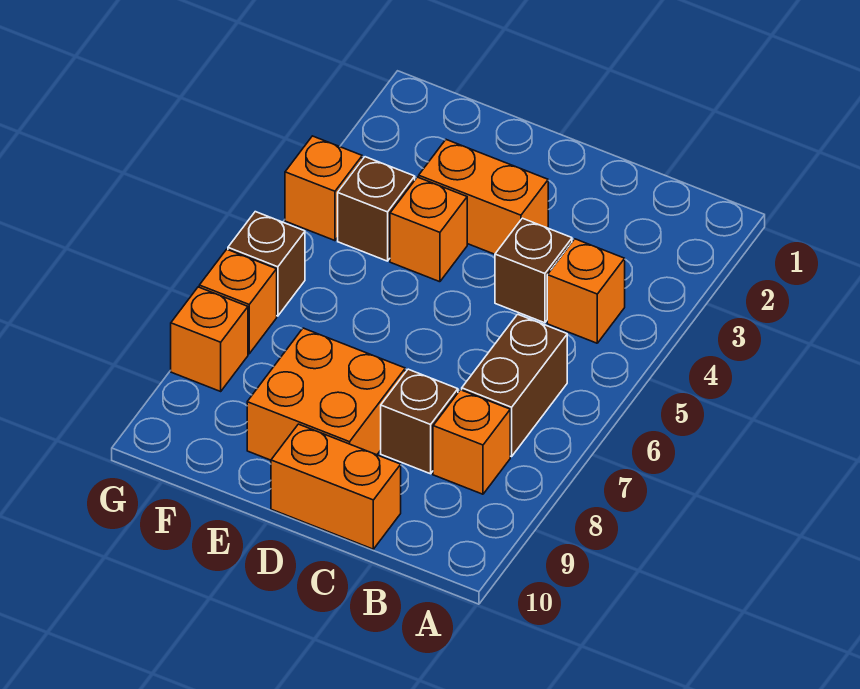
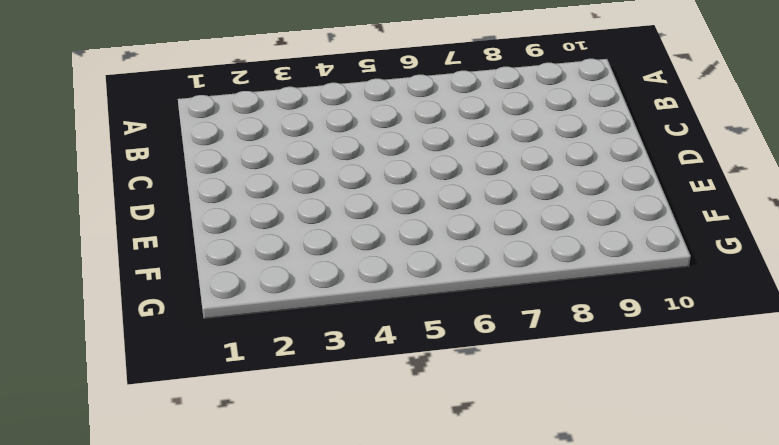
none -> orange 1x1 brick [547,239,625,343]
none -> brown 1x2 brick [462,314,567,457]
none -> orange 1x1 brick [433,390,510,494]

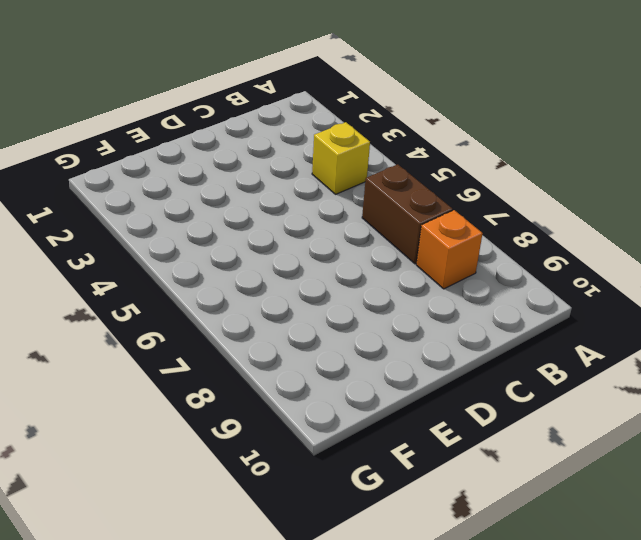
yellow 1x1 brick [312,122,370,194] -> orange 1x1 brick [547,239,625,343]
none -> brown 1x1 brick [495,218,572,323]
none -> brown 1x1 brick [381,369,458,474]
none -> orange 1x2 brick [271,424,401,549]

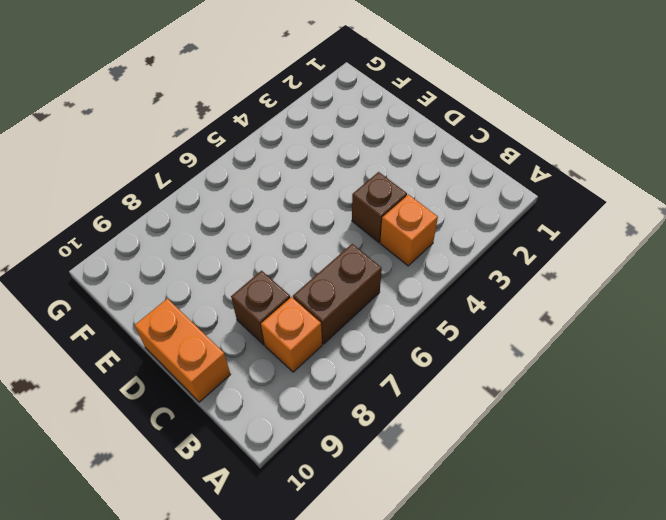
none -> orange 1x2 brick [419,140,548,254]
none -> orange 2x2 brick [247,328,405,460]
none -> orange 1x1 brick [390,177,467,282]

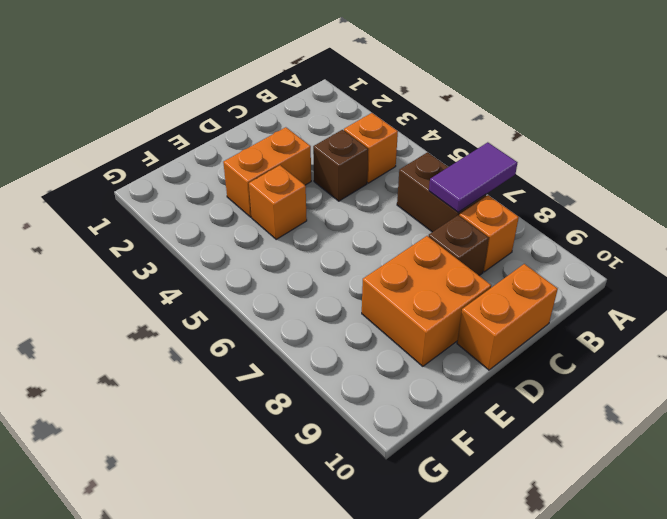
purple 1x2 tile [429,142,517,212] -> none
none -> brown 1x1 brick [338,157,415,261]
none -> orange 1x1 brick [285,136,362,241]
none -> brown 1x1 brick [228,212,305,316]

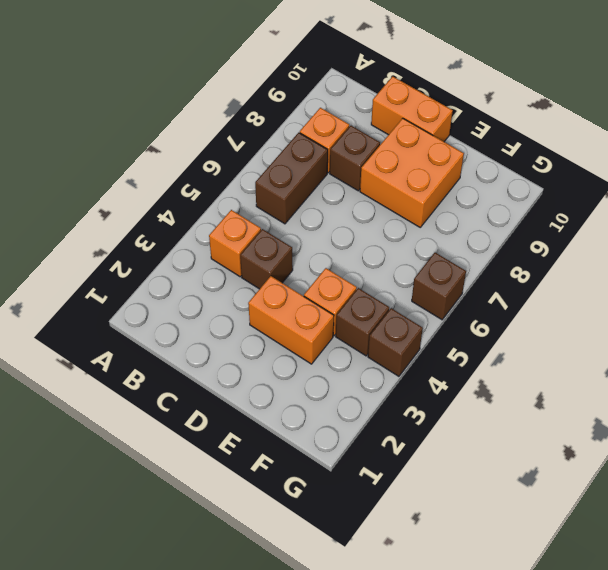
brown 1x1 brick [368,308,423,376] -> orange 1x1 brick [285,136,362,241]
none -> orange 1x1 brick [199,249,277,354]
none -> orange 1x1 brick [171,287,248,391]

